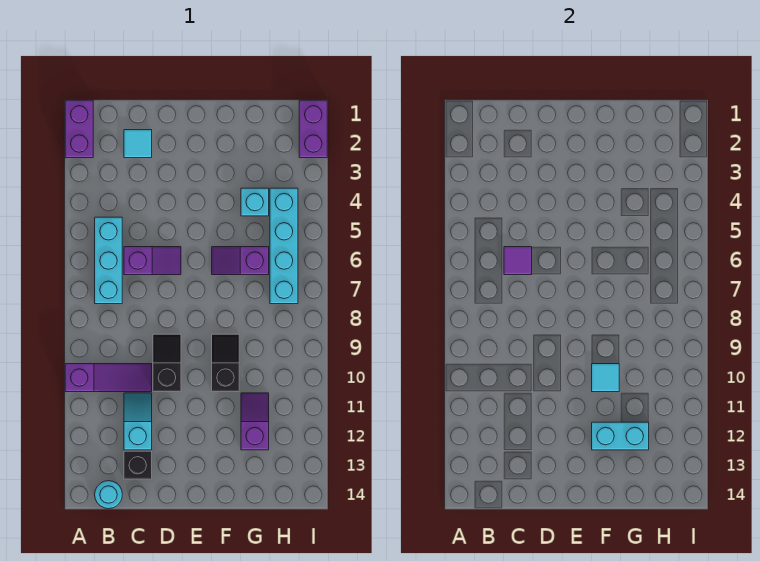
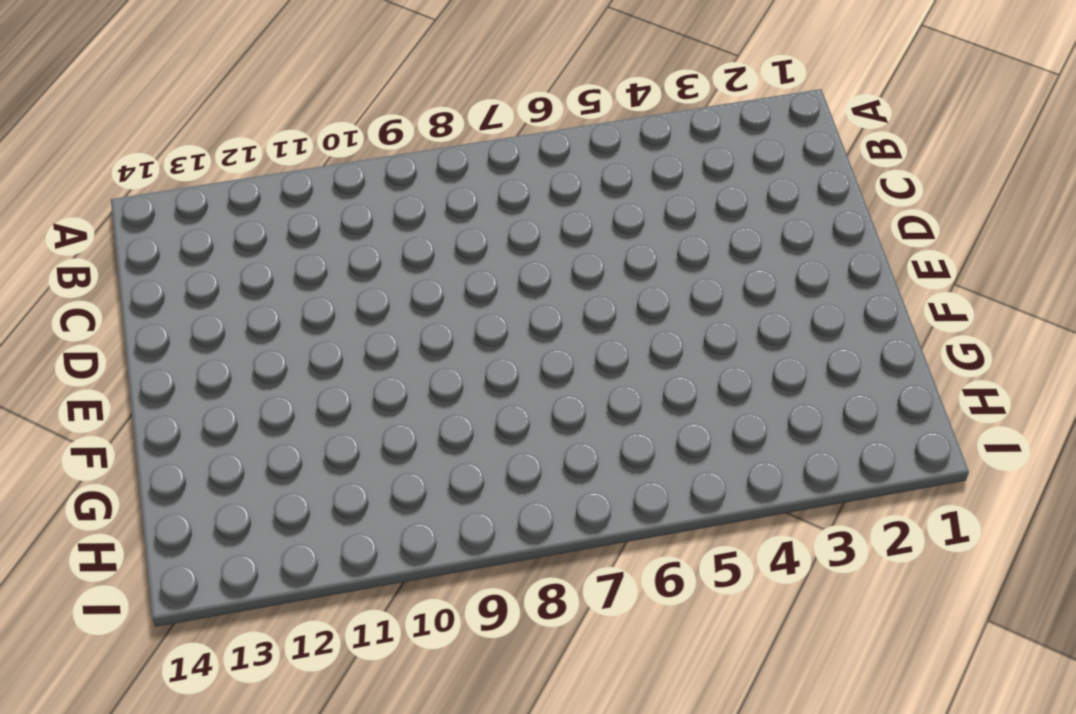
none -> purple 1x2 brick [65,100,93,158]
none -> purple 1x3 slope [65,364,152,392]
none -> cyan 1x3 brick [95,217,122,304]

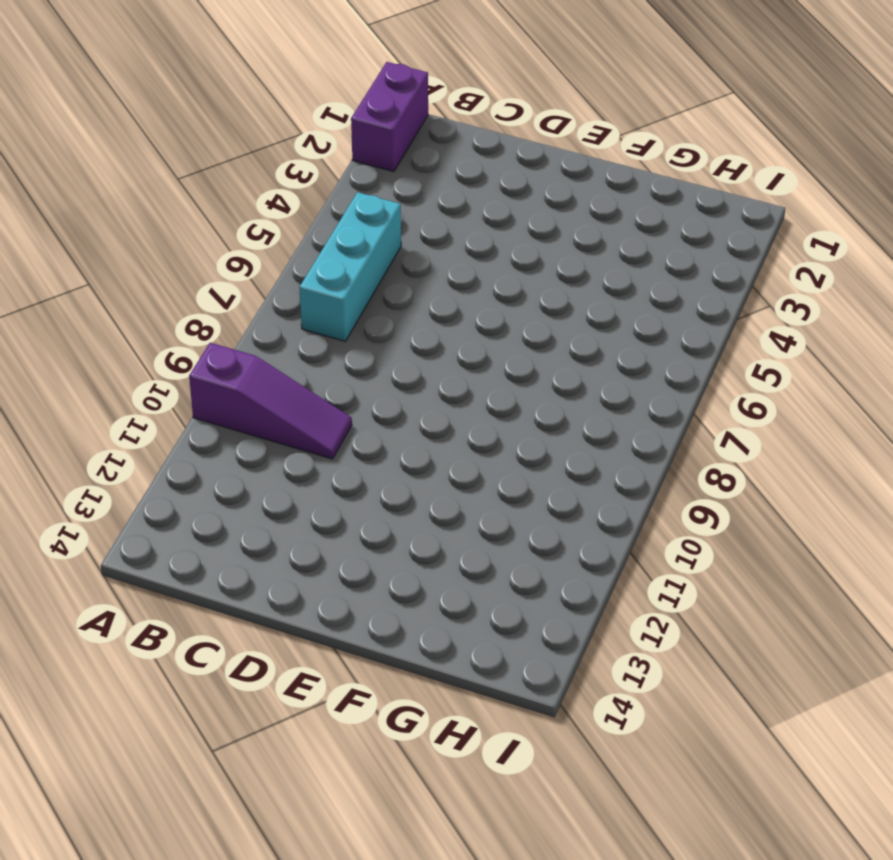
none -> cyan 1x1 round brick [95,481,122,509]
none -> cyan 1x1 tile [124,130,152,158]
none -> purple 1x2 slope [124,247,181,275]

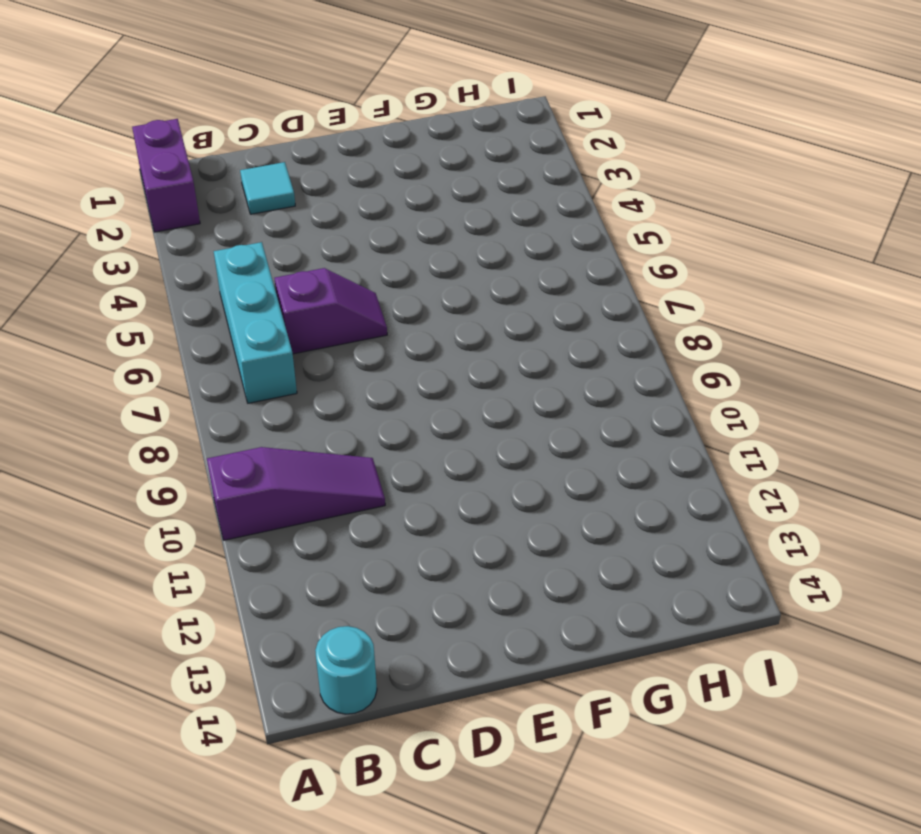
none -> cyan 1x2 slope [124,393,152,450]
none -> black 1x1 brick [124,451,152,479]
none -> black 1x2 slope [153,334,181,392]

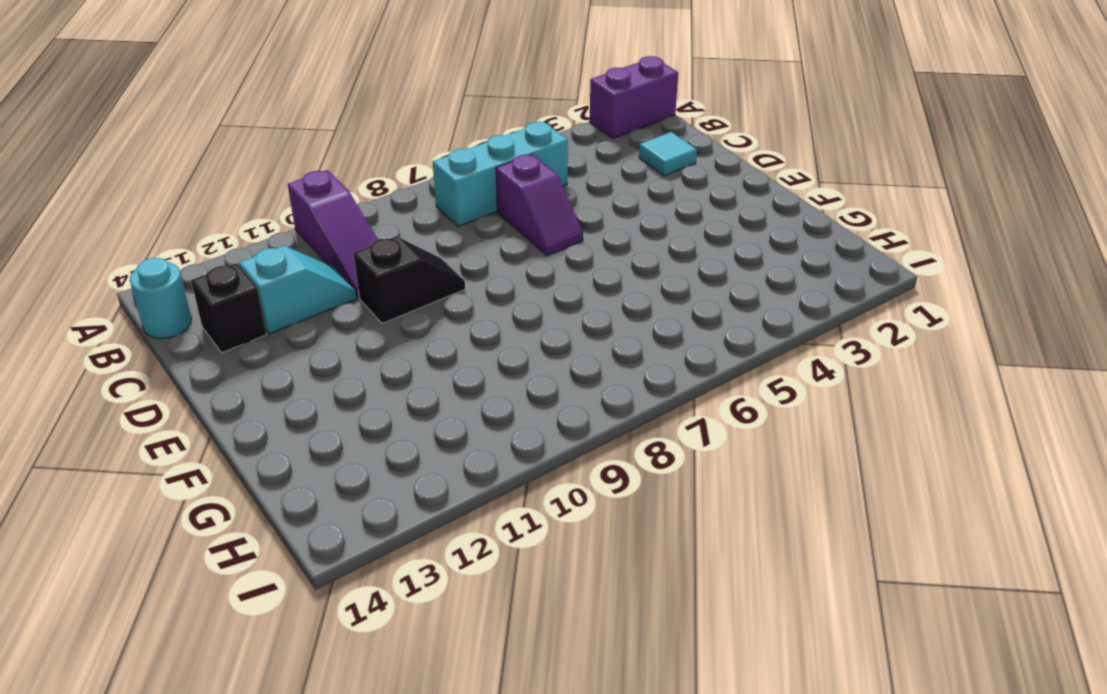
none -> purple 1x2 slope [212,247,269,275]
none -> black 1x2 slope [212,334,239,392]
none -> cyan 1x1 brick [241,188,269,216]

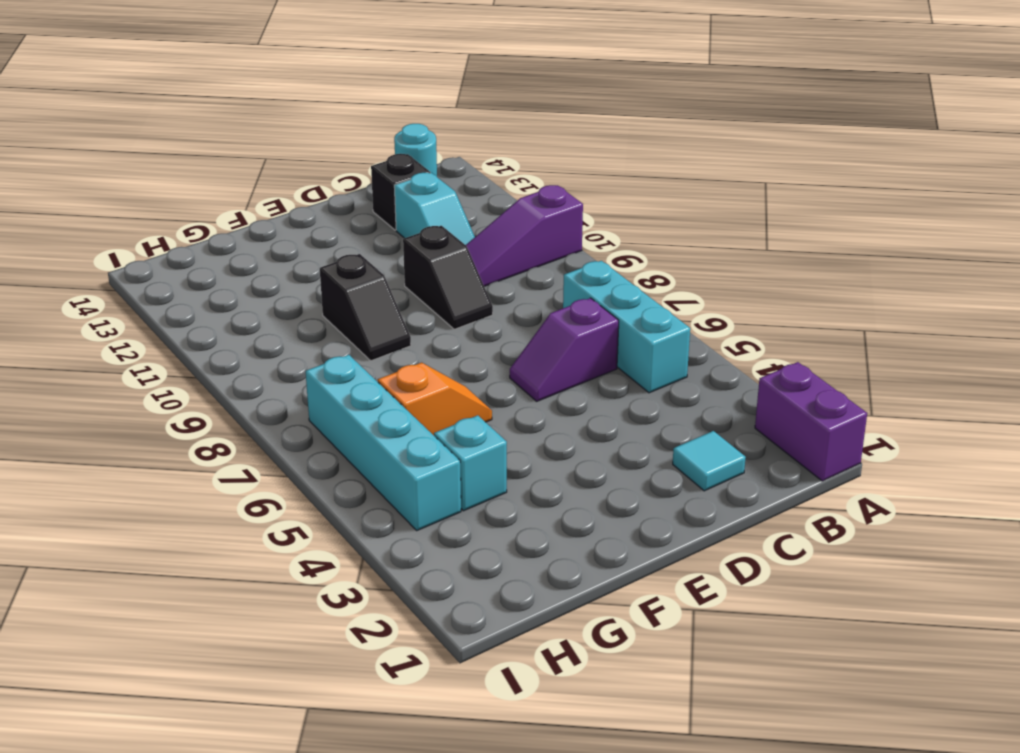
orange 1x2 slope [378,362,492,435] -> purple 1x2 slope [212,247,269,275]
none -> purple 1x2 slope [241,393,269,450]
none -> purple 1x2 brick [299,100,327,158]
none -> purple 1x1 tile [504,247,532,275]

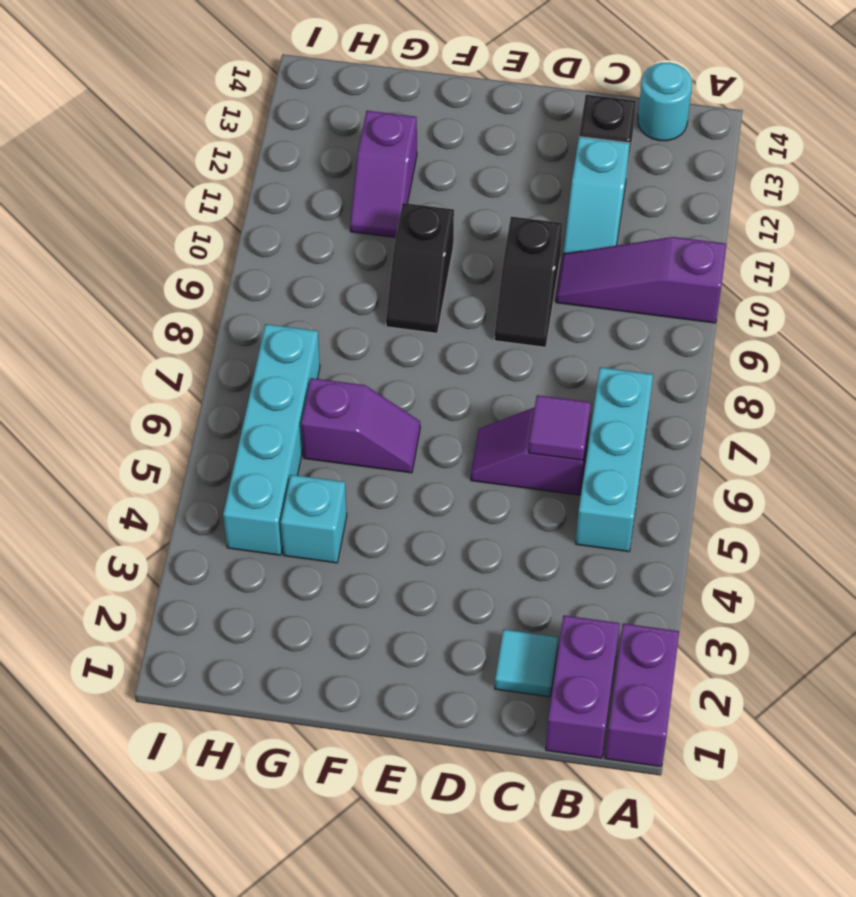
purple 1x2 brick [546,615,620,758] -> purple 1x2 brick moved to [299,100,327,158]
none -> cyan 1x1 tile [592,364,619,392]
none -> cyan 1x2 brick [592,422,649,450]

